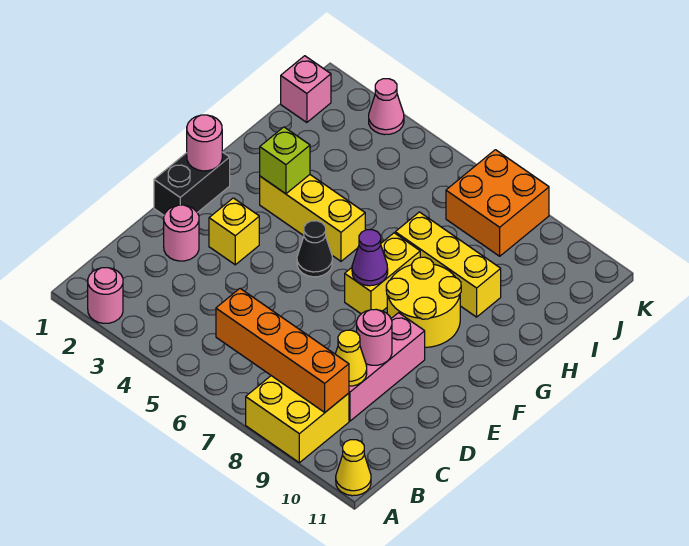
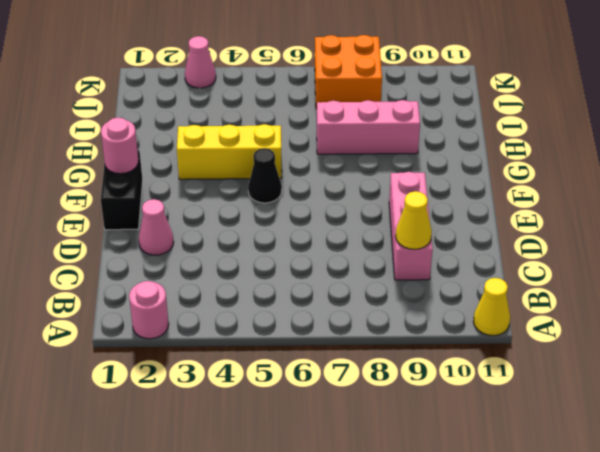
pink 1x1 cone [139,199,174,255] -> pink 1x1 round brick [164,205,199,261]
pink 1x3 brick [317,100,420,154] -> yellow 1x3 brick [395,212,501,317]
none -> yellow 2x2 brick [246,376,349,463]
none -> yellow 1x1 brick [209,198,259,265]
none -> yellow 1x2 brick [345,233,420,314]

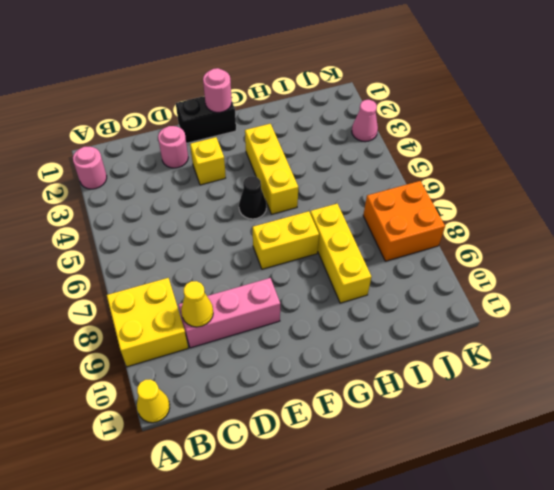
none -> yellow 2x2 round brick [386,257,461,347]
none -> pink 1x1 brick [281,56,331,123]
none -> orange 1x4 brick [216,289,349,412]

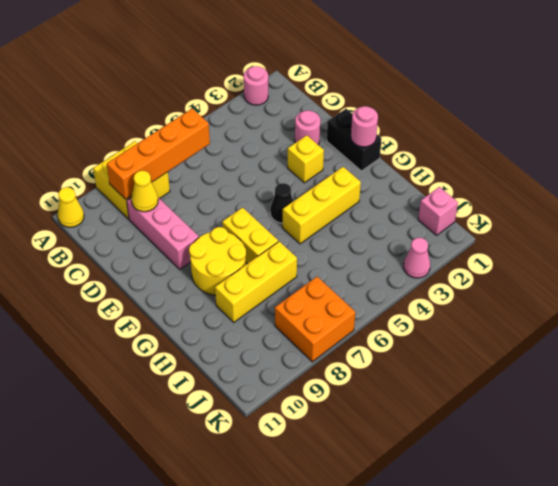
none -> pink 1x1 round brick [357,309,392,365]
none -> purple 1x1 cone [352,230,388,286]
none -> lime 1x1 brick [260,127,310,194]

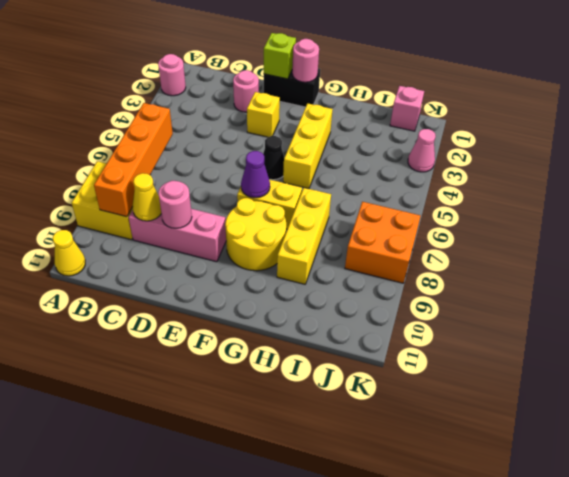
lime 1x1 brick [264,33,296,79] -> lime 1x1 brick moved to [260,127,310,194]

